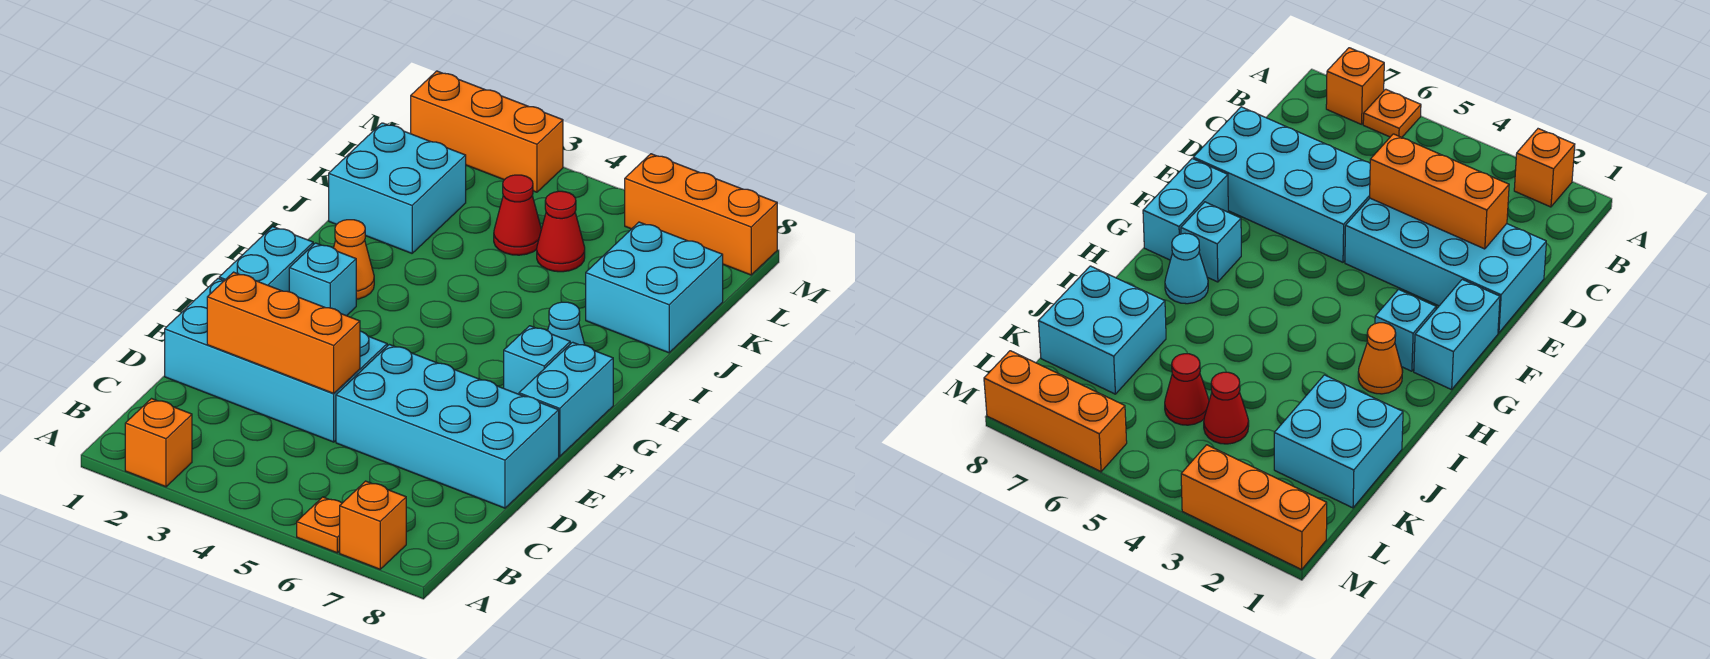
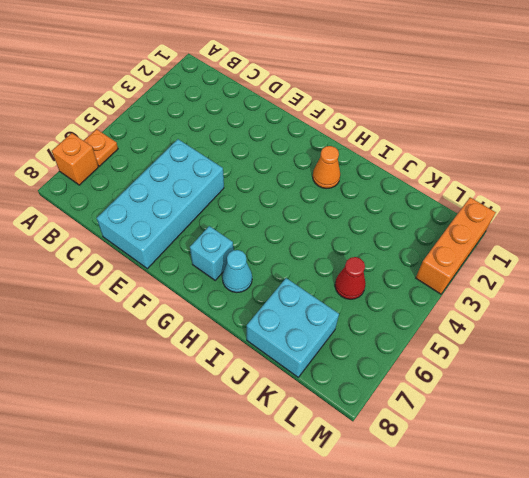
none -> orange 1x1 brick [125,399,192,487]
none -> cyan 2x4 brick [165,278,387,442]
none -> cyan 1x2 brick [219,226,313,292]

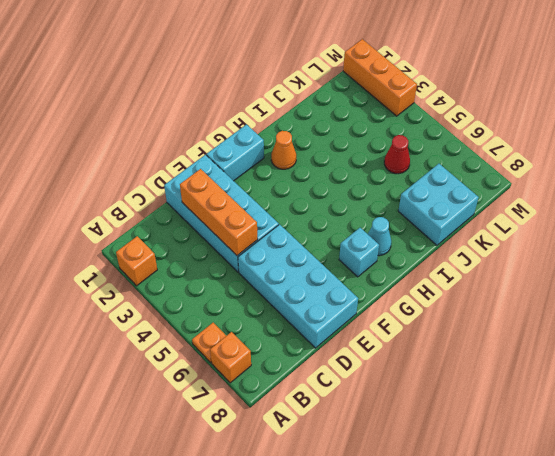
none -> cyan 1x2 brick [519,342,613,456]
none -> cyan 1x1 brick [289,243,356,316]
none -> cyan 2x2 brick [329,123,466,253]

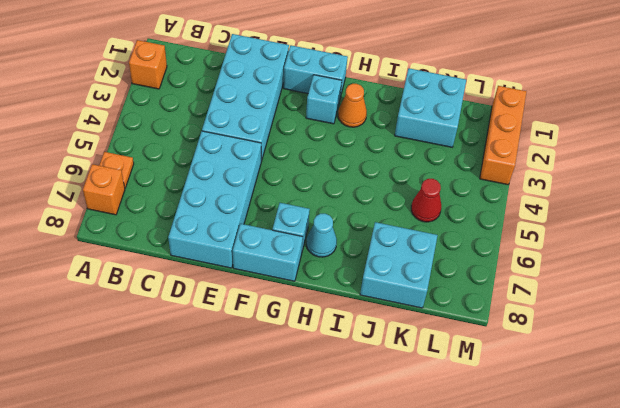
none -> red 1x1 cone [494,175,541,255]
none -> orange 1x3 brick [625,154,777,275]
none -> orange 1x3 brick [207,272,360,393]

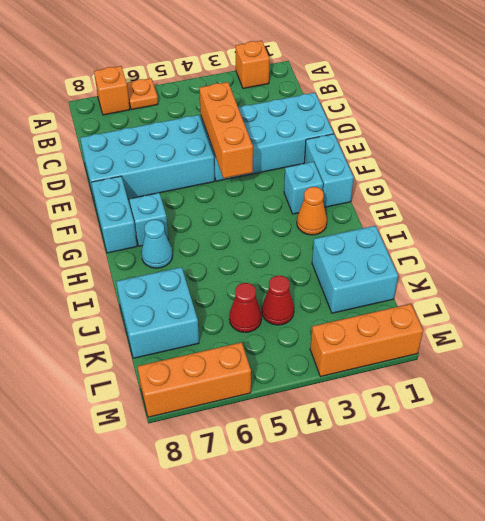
orange 1x3 brick [199,82,253,178] -> orange 1x3 brick turned to [207,272,360,393]

